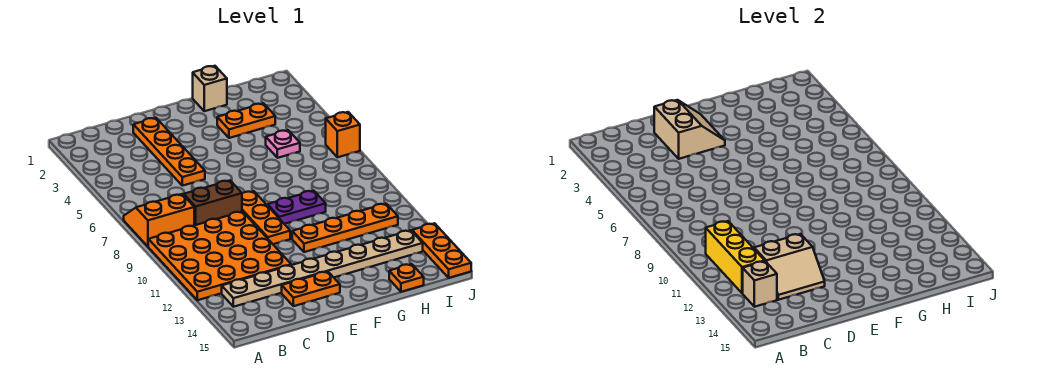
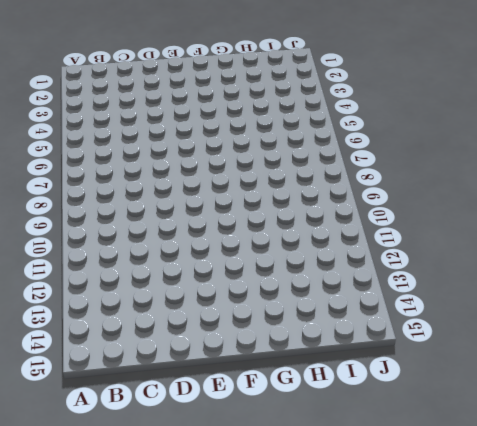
none -> orange 2x2 slope [124,194,194,246]
none -> orange 4x4 plate [148,212,291,300]
none -> tan 1x8 plate [222,230,423,307]

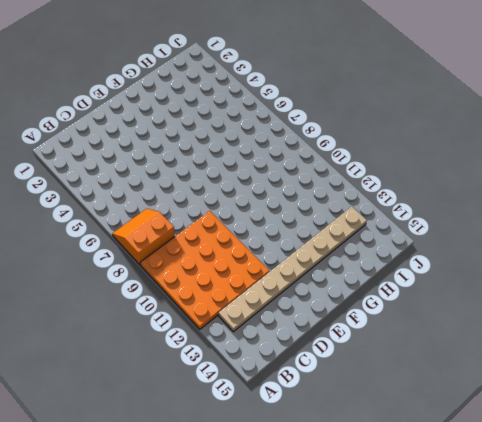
none -> brown 1x2 brick [184,181,242,225]
none -> orange 1x4 plate [133,118,205,186]
none -> orange 1x2 plate [282,272,340,306]

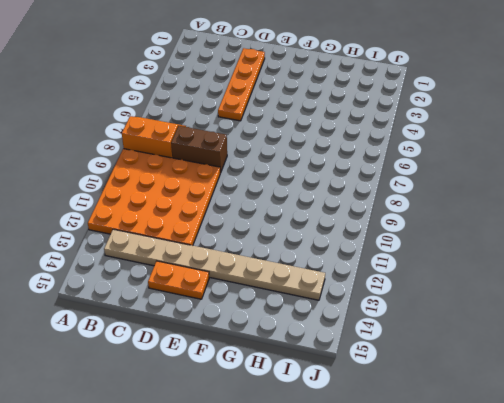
none -> orange 1x3 plate [242,191,290,244]
none -> purple 1x2 plate [268,191,326,224]
none -> orange 1x4 plate [292,204,398,252]

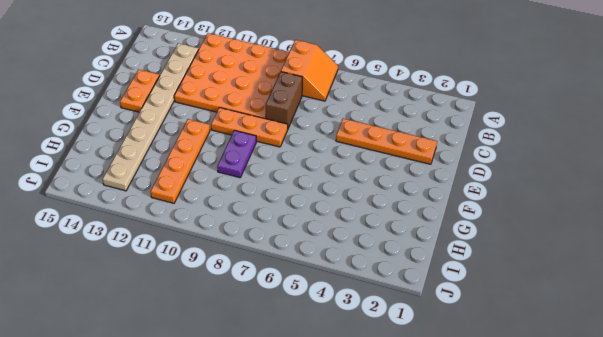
none -> tan 1x1 brick [193,66,227,111]
none -> orange 1x2 plate [217,103,275,138]
none -> pink 1x1 plate [266,130,300,158]

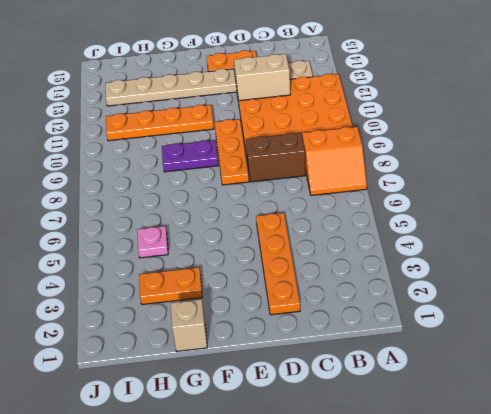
none -> orange 1x1 plate [389,264,424,292]
none -> orange 1x1 brick [326,112,360,157]
none -> orange 1x3 plate [412,223,471,278]

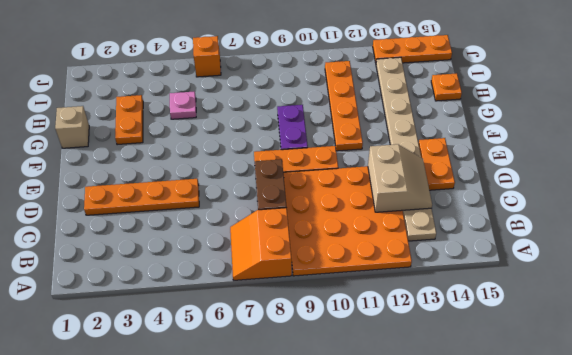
none -> yellow 1x3 brick [706,221,764,293]
none -> tan 1x1 brick [743,261,777,307]
none -> tan 2x2 slope [654,100,725,159]

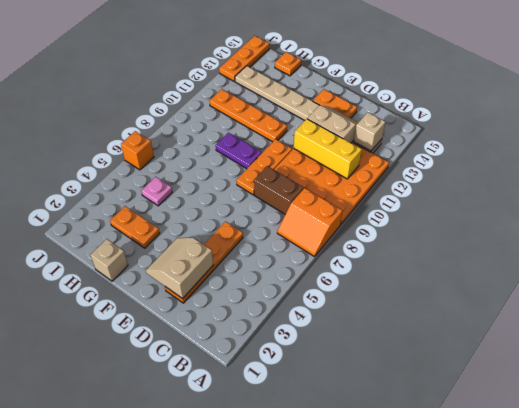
yellow 1x3 brick [294,119,362,179] -> yellow 1x3 brick turned to [706,221,764,293]

